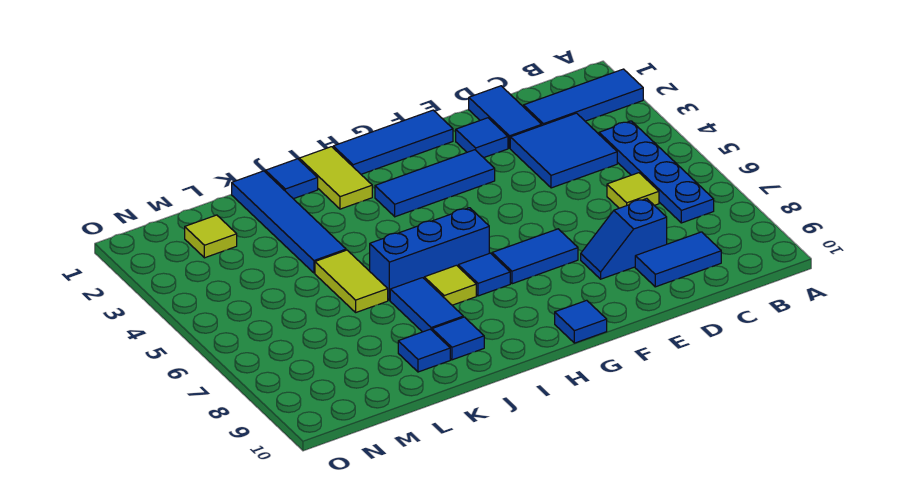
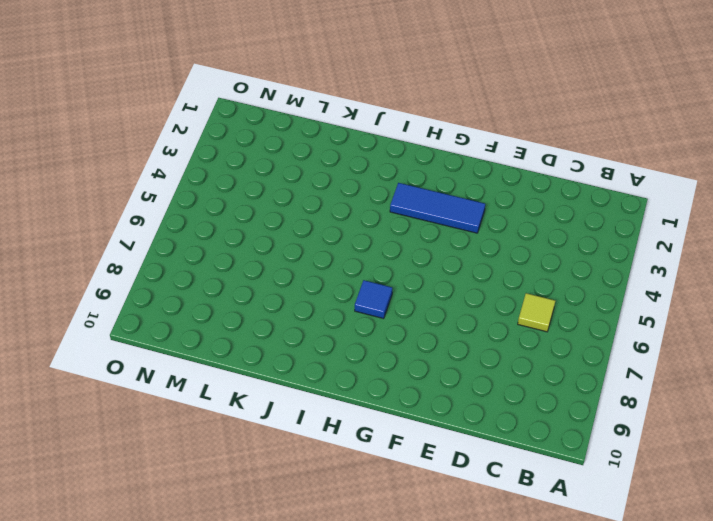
none -> blue 1x3 tile [524,69,643,125]
none -> blue 1x4 plate [599,121,714,223]
none -> blue 2x2 tile [510,113,617,188]

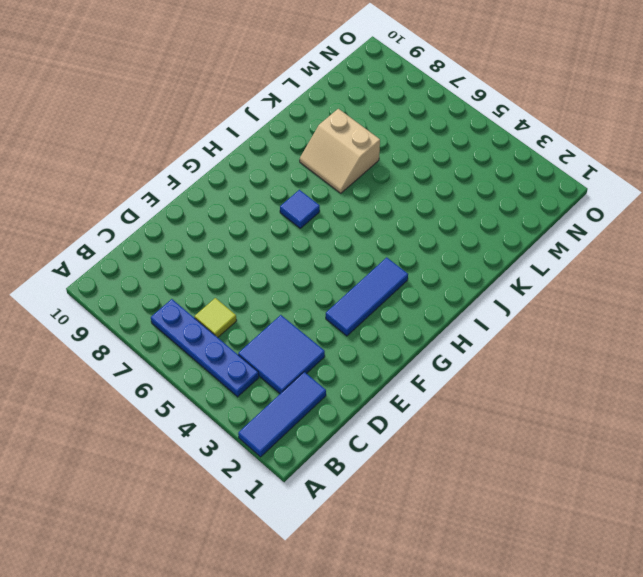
tan 2x2 slope [300,109,380,193] -> blue 1x2 tile [390,278,463,332]
none -> blue 1x2 tile [635,232,721,287]
none -> blue 1x2 tile [469,86,542,148]
none -> blue 1x2 slope [581,199,667,279]

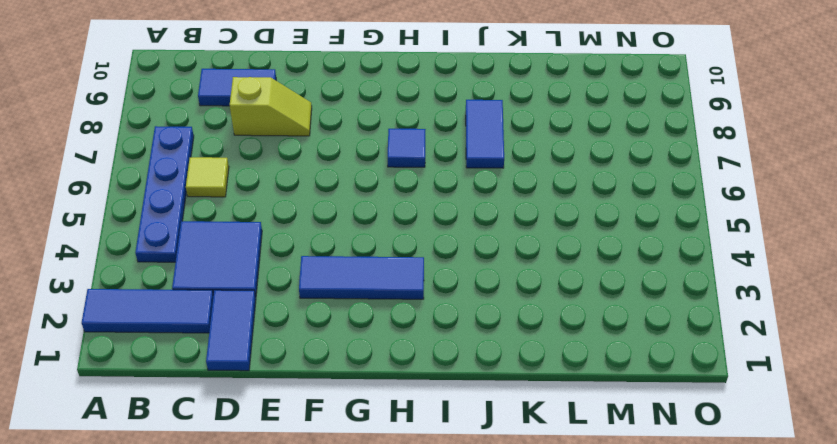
lime 1x2 slope [230,77,312,136] -> blue 1x2 slope [581,199,667,279]
none -> blue 1x1 tile [456,118,508,158]
none -> blue 1x3 tile [333,110,453,174]
none -> blue 1x2 tile [492,229,578,284]

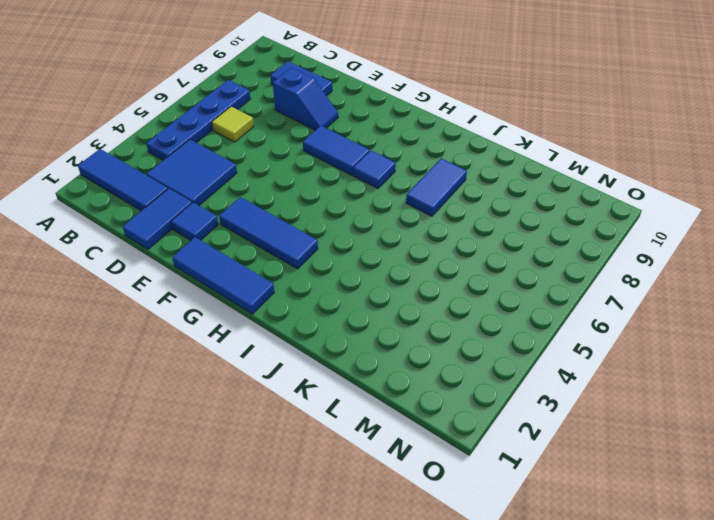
none -> blue 1x1 tile [555,300,607,343]
none -> blue 1x3 brick [370,208,489,300]
none -> lime 1x2 tile [299,147,372,209]

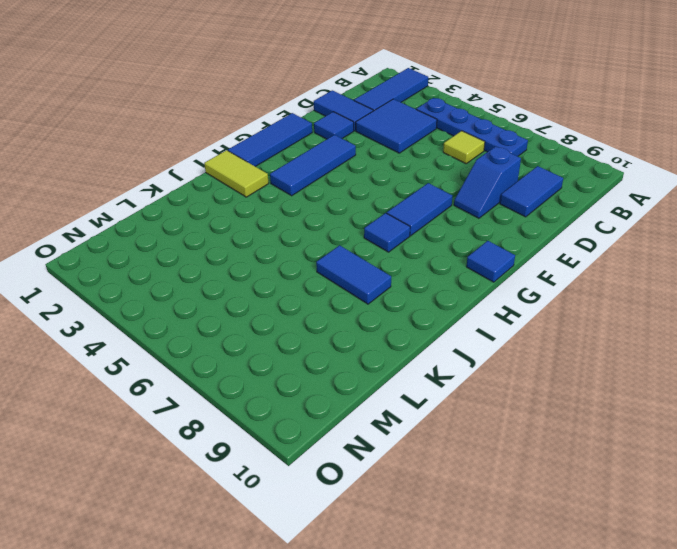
none -> blue 1x3 brick [370,208,489,300]
none -> lime 1x1 tile [424,265,476,305]
none -> blue 1x1 tile [265,159,318,199]

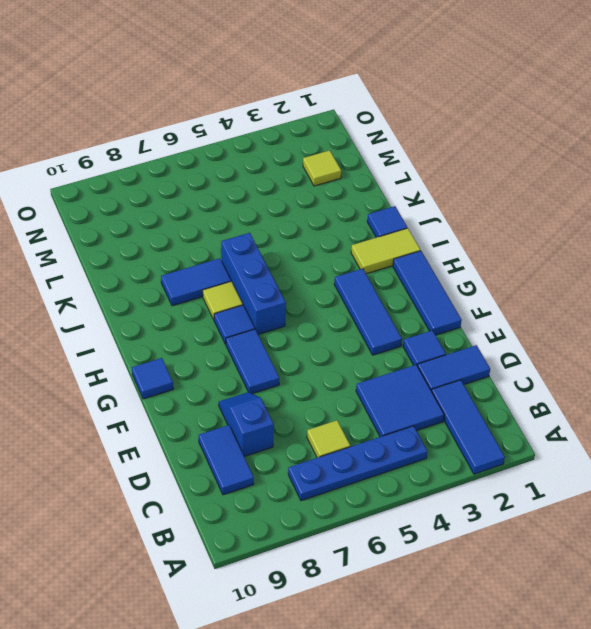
none -> blue 1x1 tile [432,317,484,360]
none -> blue 1x4 tile [232,171,346,273]
none -> lime 1x2 tile [315,250,388,312]

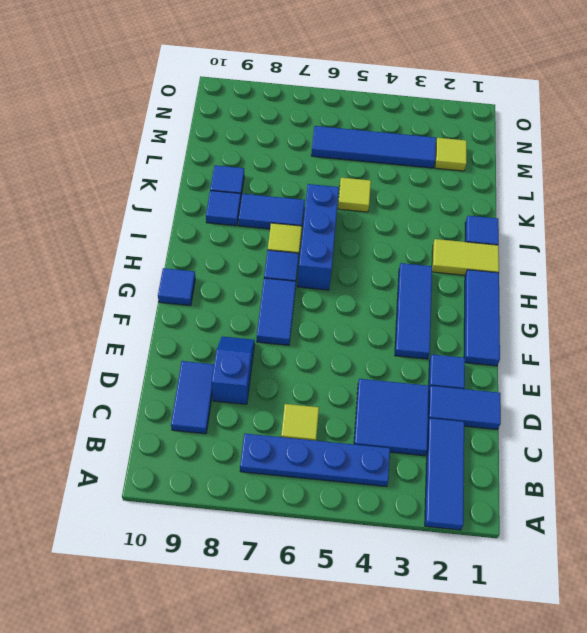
lime 1x1 tile [338,178,371,212] -> lime 1x2 tile [315,250,388,312]
blue 1x4 tile [311,126,436,168] -> blue 1x4 tile moved to [232,171,346,273]

